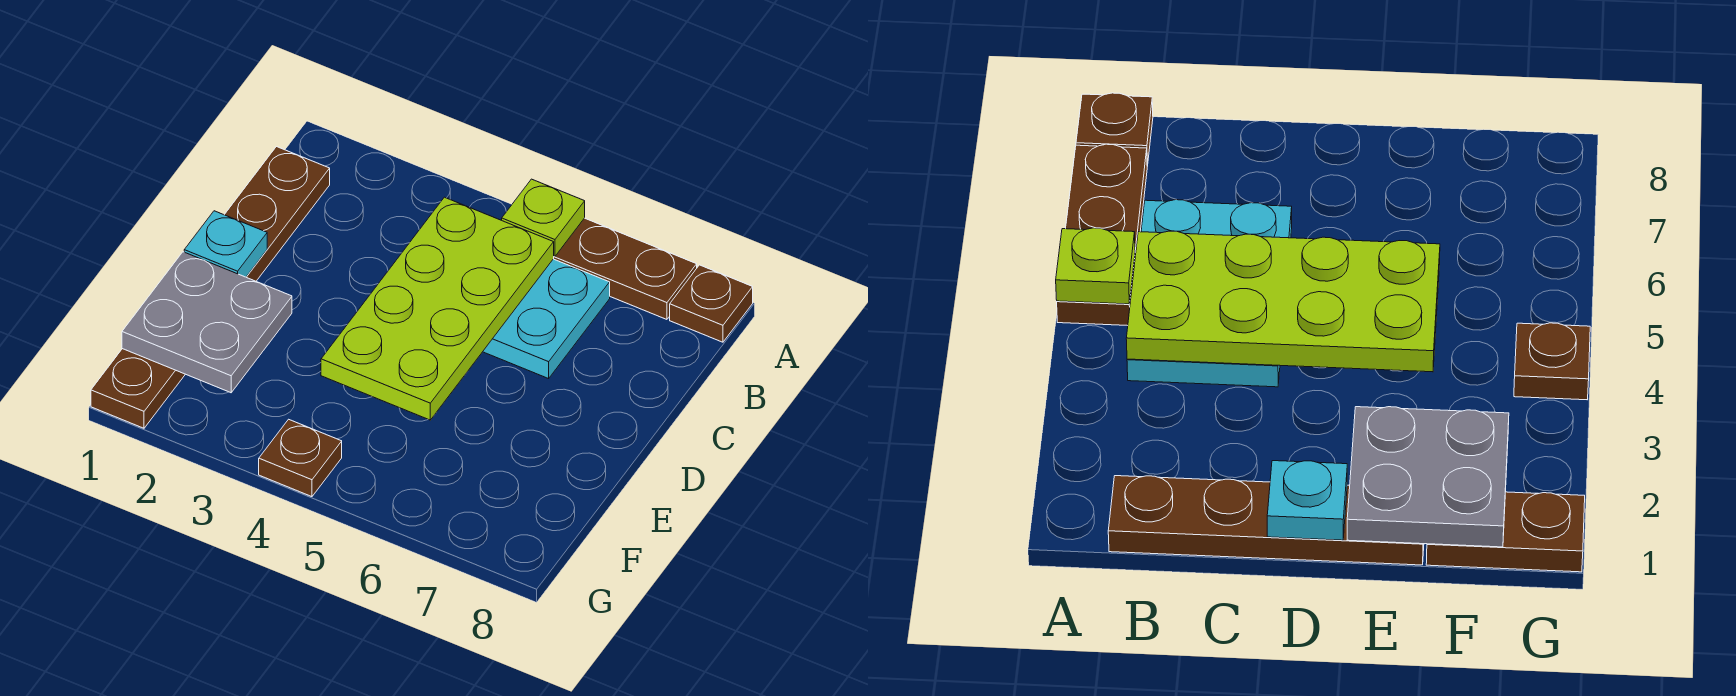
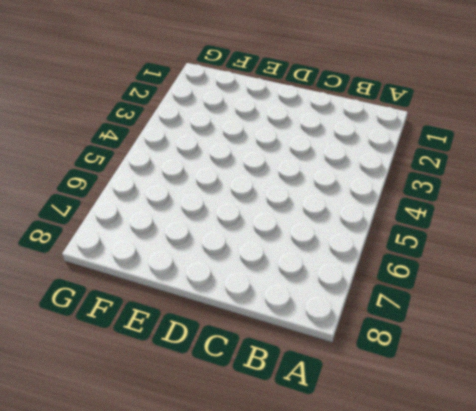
none -> brown 1x3 plate [554,218,697,319]
none -> brown 1x1 plate [670,265,753,342]

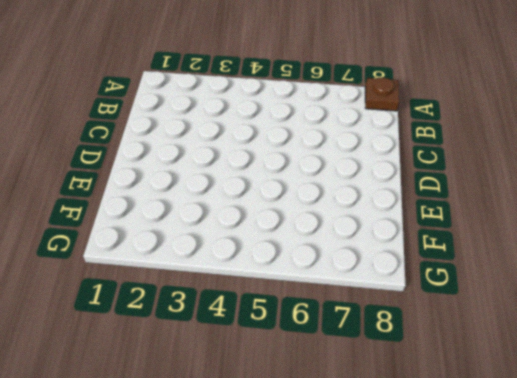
none -> brown 1x3 plate [554,218,697,319]
none -> brown 1x4 plate [224,147,330,281]

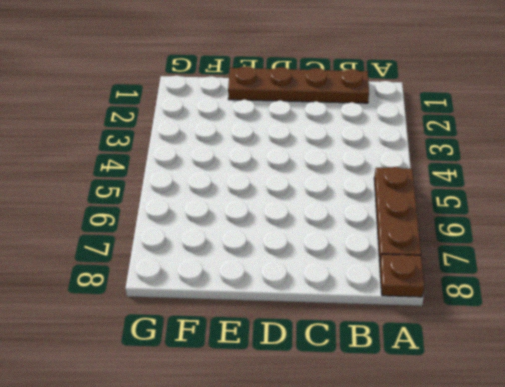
none -> cyan 2x3 plate [483,259,610,379]
none -> brown 1x2 plate [91,349,185,428]

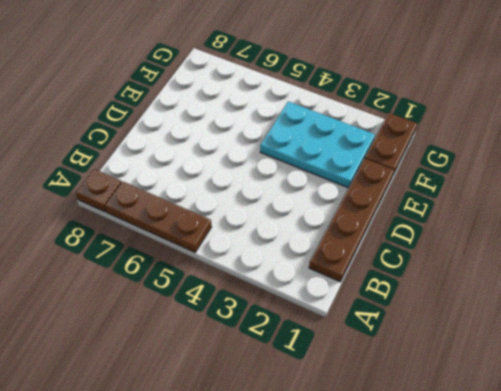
cyan 2x3 plate [260,101,375,188] -> cyan 2x3 plate moved to [483,259,610,379]
none -> brown 1x1 plate [259,419,342,497]
none -> lime 1x1 plate [502,179,585,256]

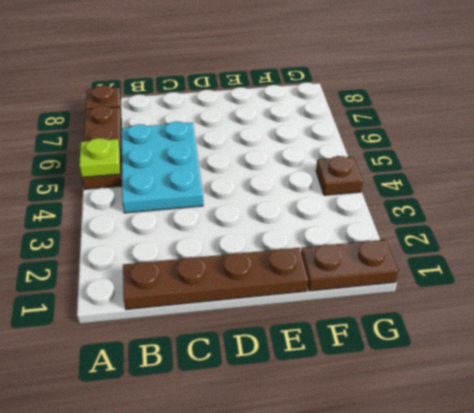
none -> lime 2x4 plate [321,197,554,420]
none -> cyan 1x1 plate [184,211,267,277]

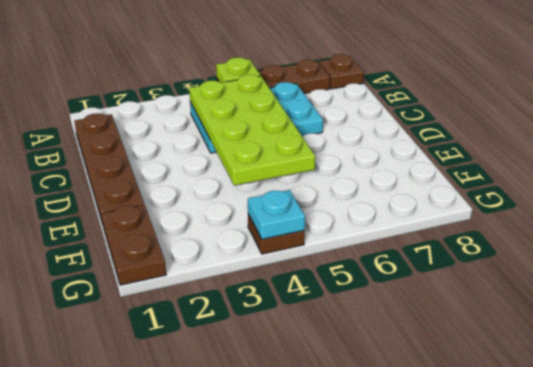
cyan 1x1 plate [248,190,305,239] -> cyan 1x1 plate moved to [184,211,267,277]
none -> grey 2x2 plate [122,252,292,393]

